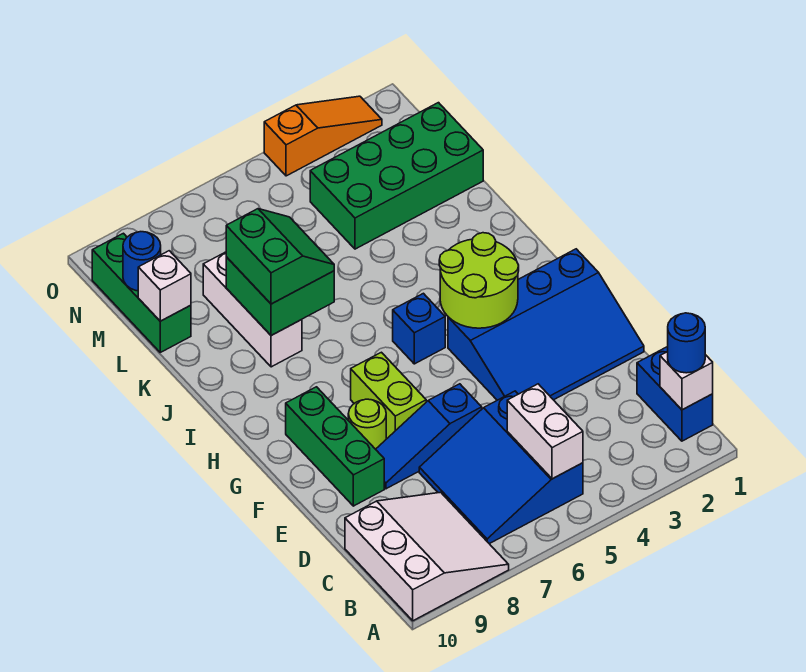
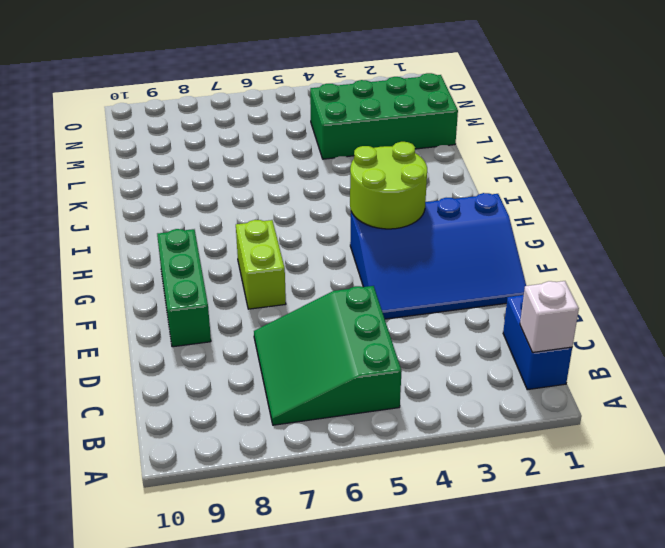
green 3x3 slope [254,286,402,425] -> blue 3x3 slope [419,391,583,544]
none -> white 3x3 slope [345,492,509,621]
none -> blue 1x3 slope [376,384,482,489]
none -> lime 1x1 round brick [348,399,386,449]

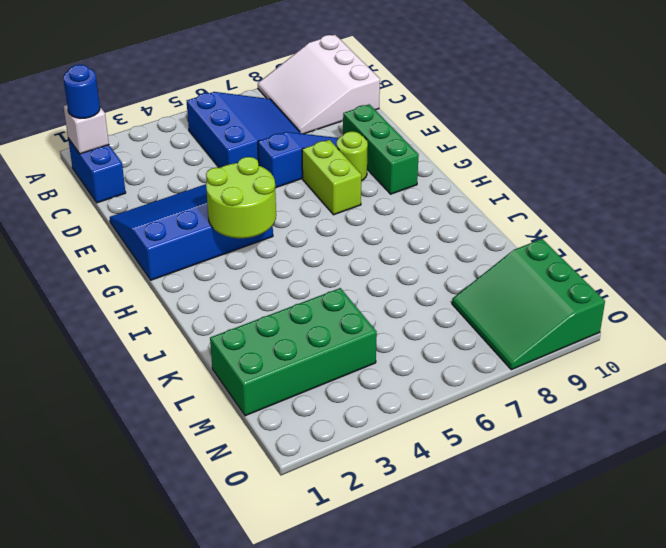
green 3x3 slope [452,239,605,370] -> green 1x3 brick [92,233,191,352]
none -> blue 1x1 brick [393,293,445,364]
none -> white 1x3 brick [203,252,302,367]
none -> orange 1x3 slope [264,96,382,176]

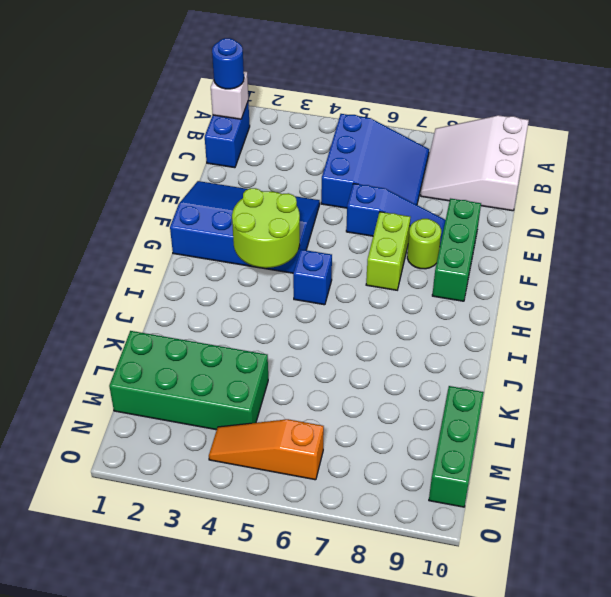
orange 1x3 slope [209,419,324,480] -> orange 1x3 slope moved to [264,96,382,176]
none -> white 1x3 brick [203,252,302,367]
none -> white 1x2 brick [507,384,583,479]
none -> green 2x2 brick [226,257,334,336]

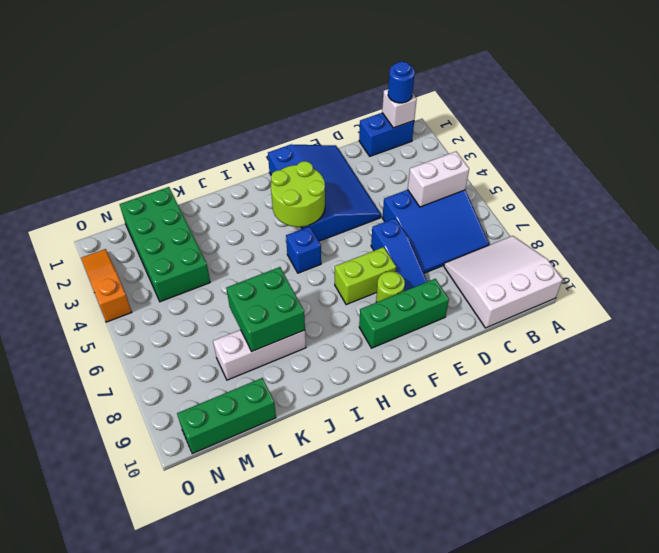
none -> white 1x1 brick [138,251,191,321]
none -> blue 1x1 round brick [123,232,161,291]
none -> green 2x2 slope [226,209,334,304]

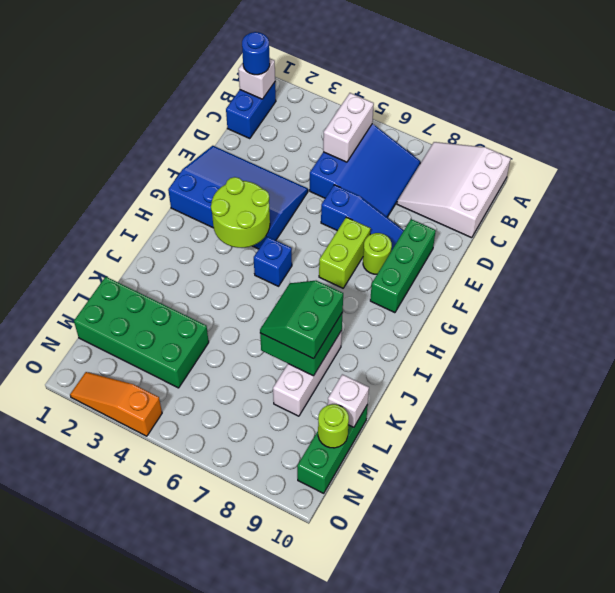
lime 1x1 round brick [318,404,349,448] -> blue 1x1 round brick [123,232,161,291]

